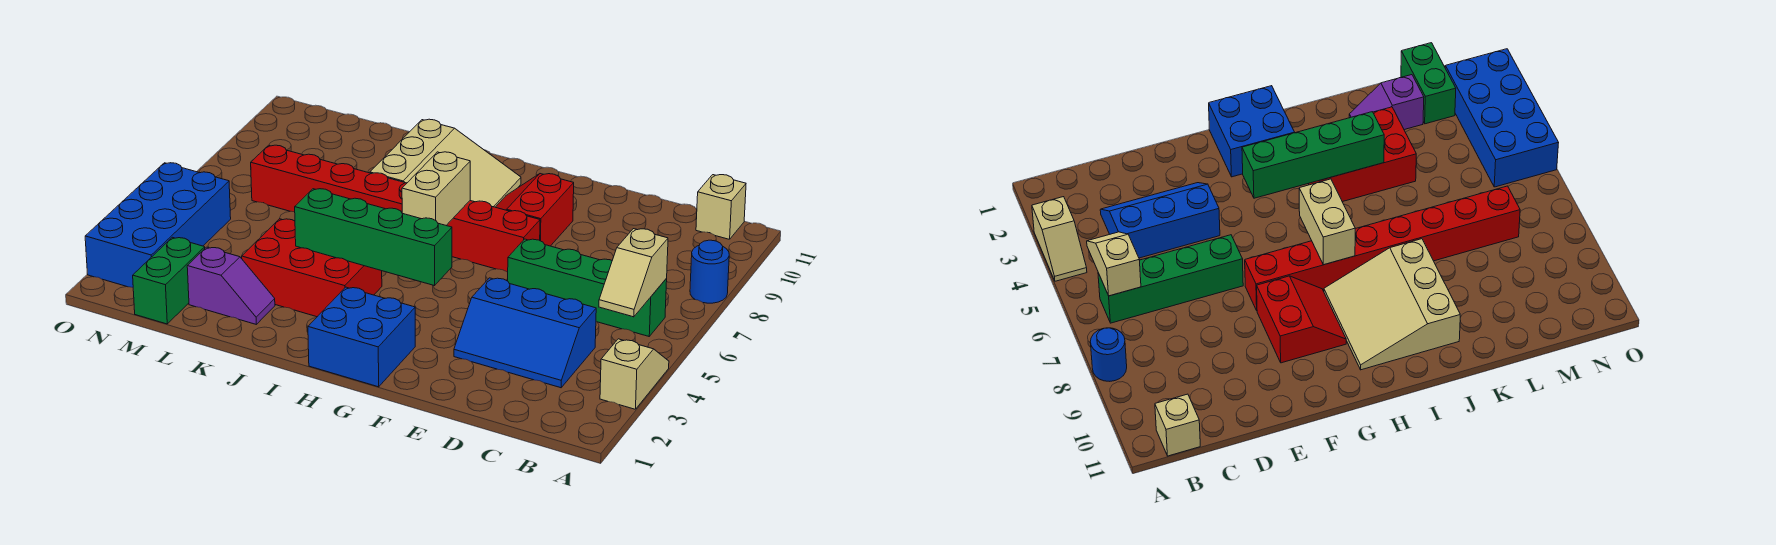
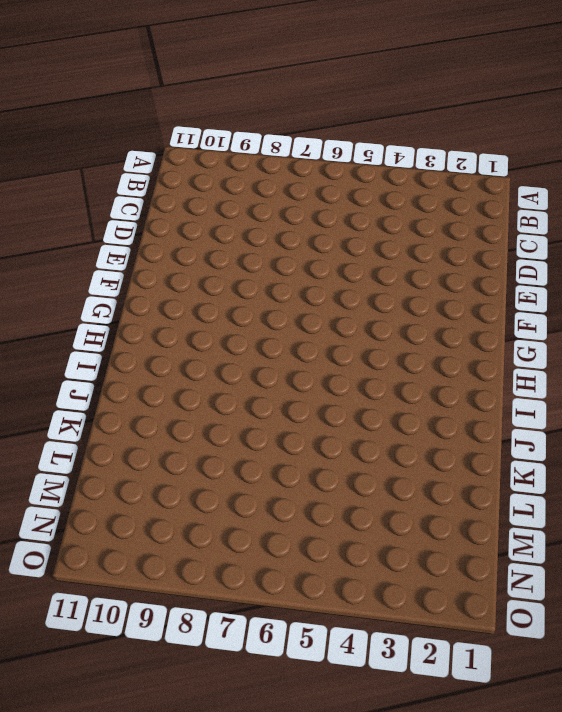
none -> tan 1x2 slope [600,339,669,409]
none -> blue 1x1 round brick [690,240,729,303]
none -> green 1x4 brick [508,239,667,336]

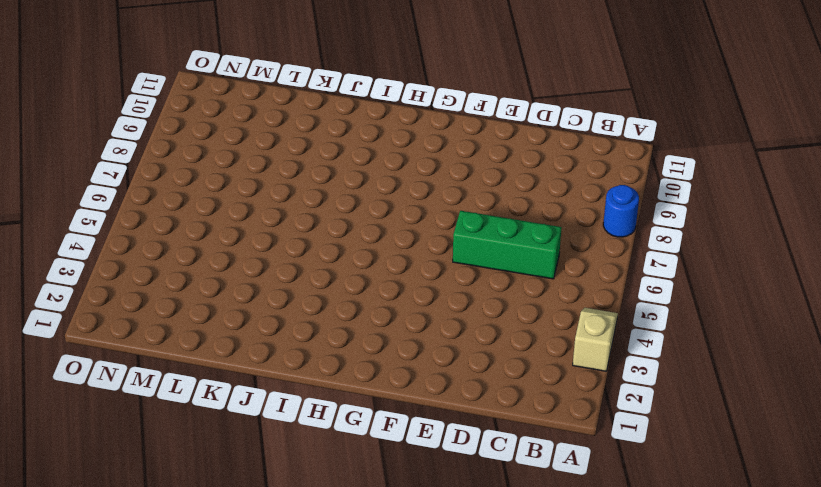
green 1x3 brick [453,211,562,279] -> green 1x4 brick [508,239,667,336]
none -> tan 1x1 brick [696,175,746,239]
none -> blue 2x3 slope [454,278,596,388]
none -> red 1x8 brick [251,145,540,272]

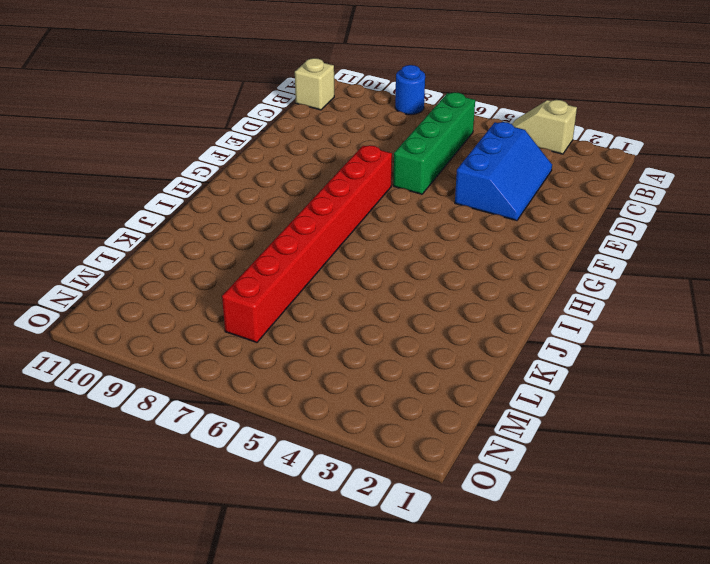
none -> red 2x2 slope [496,174,574,246]
none -> blue 2x2 brick [308,287,415,387]
none -> tan 3x3 slope [370,119,521,207]

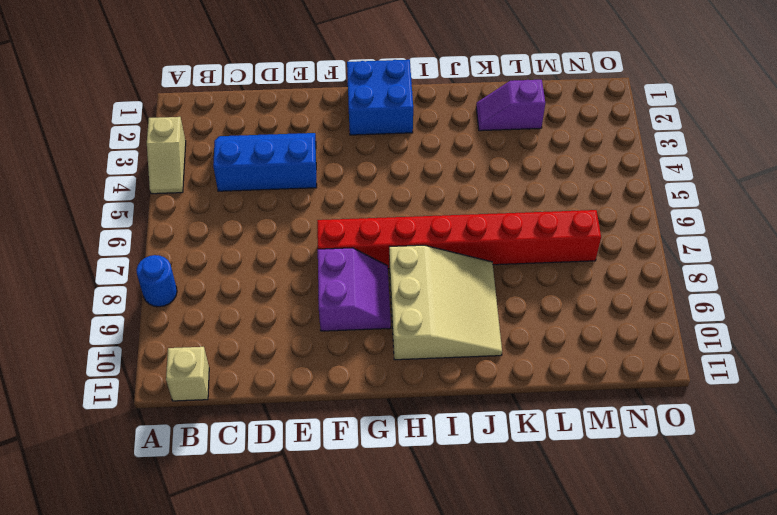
purple 2x2 slope [318,248,391,331] -> red 2x2 slope [496,174,574,246]
tan 3x3 slope [389,245,502,360] -> tan 3x3 slope turned to [370,119,521,207]
none -> green 1x4 brick [508,239,667,336]
none -> red 2x3 brick [242,219,382,317]
none -> green 1x2 brick [133,237,205,324]

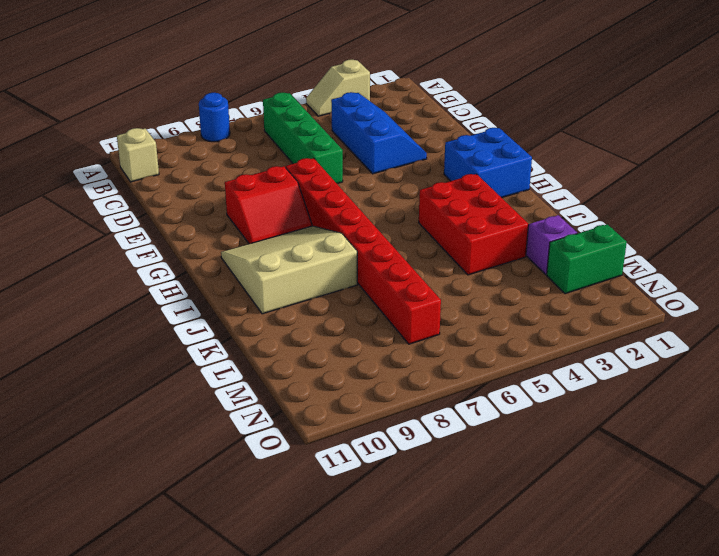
none -> blue 2x4 brick [85,163,231,287]
none -> tan 1x2 slope [599,229,668,317]
none -> green 1x4 brick [295,189,452,286]

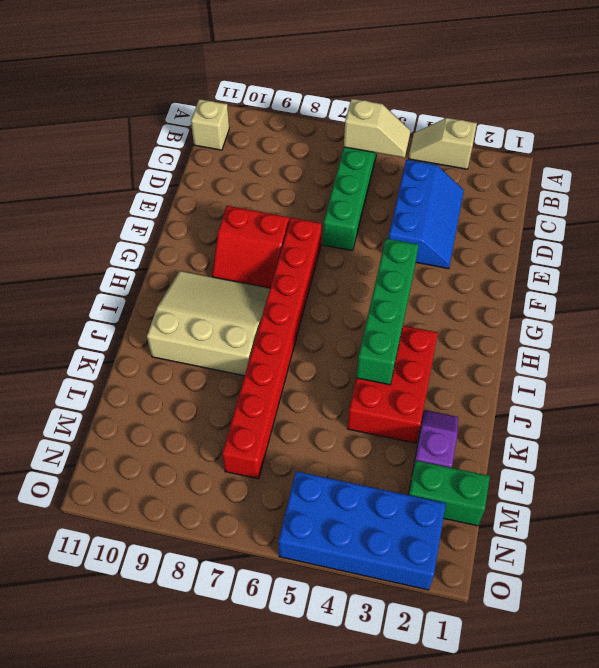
none -> blue 1x1 round brick [690,240,729,303]
none -> blue 2x2 brick [308,287,415,387]
none -> tan 1x2 brick [402,152,470,225]

